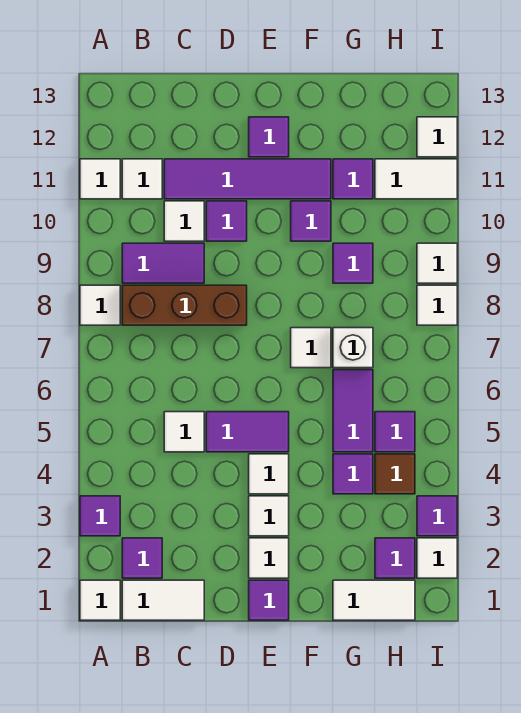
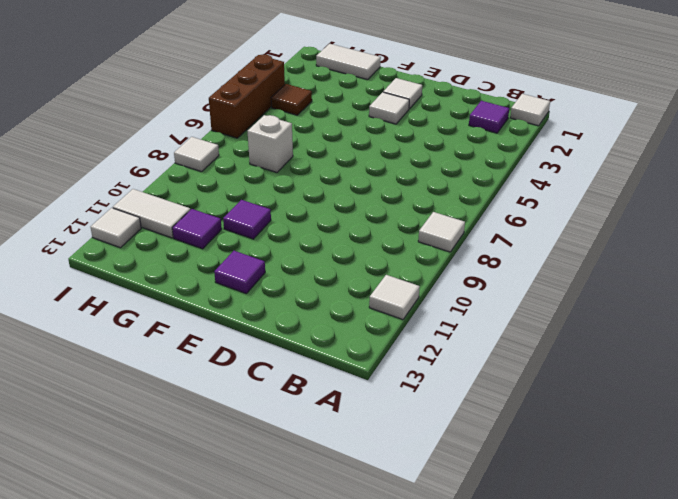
brown 1x3 brick [209,54,285,138] -> brown 1x3 brick turned to [122,285,247,325]
none -> purple 1x1 tile [80,496,120,536]
none -> white 1x2 tile [122,580,204,620]
none -> purple 1x2 tile [122,243,204,283]
none -> white 1x1 tile [122,159,162,199]

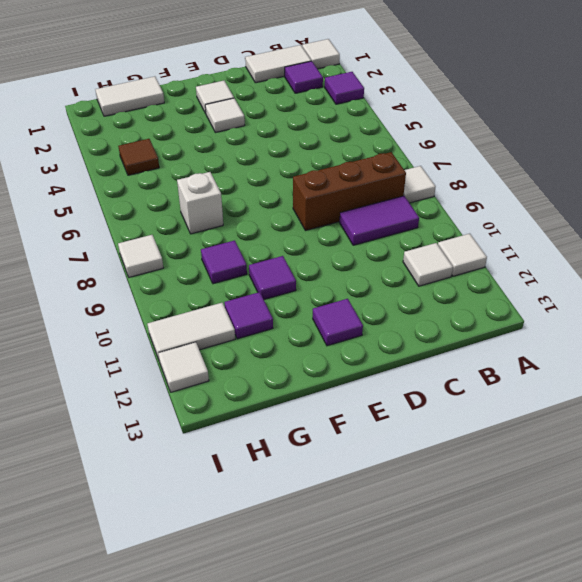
none -> white 1x1 tile [164,412,204,452]
none -> white 1x1 tile [164,201,204,241]
none -> purple 1x4 tile [164,159,331,199]
none -> purple 1x2 tile [206,412,289,452]

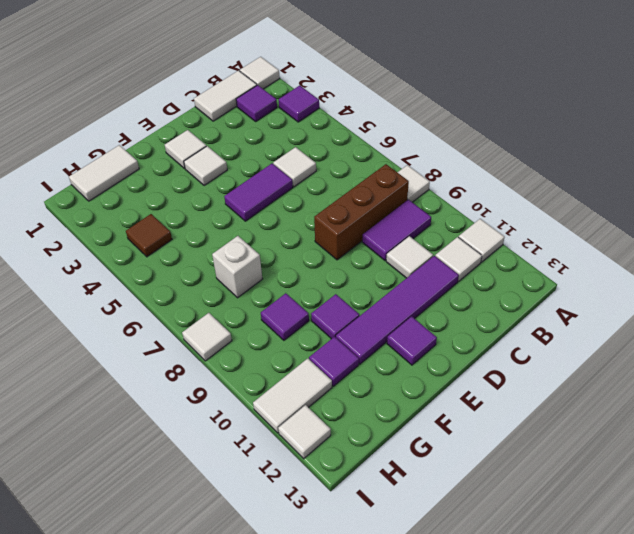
none -> purple 1x1 tile [206,201,247,241]
none -> purple 1x1 tile [249,580,289,620]
none -> white 1x1 tile [249,454,289,494]
none -> white 1x1 tile [291,328,331,368]

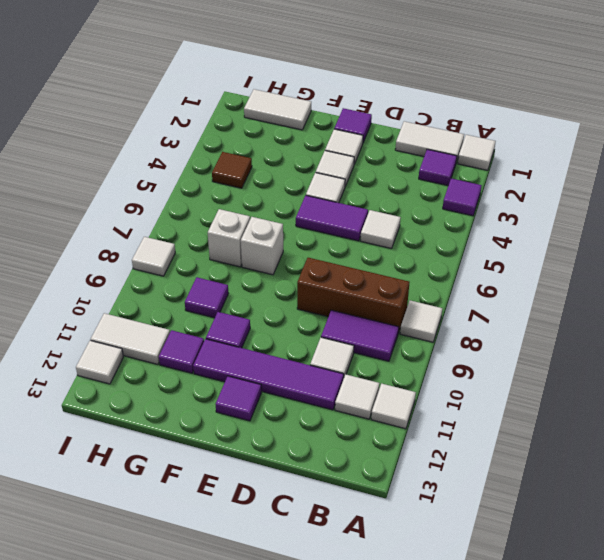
white 1x1 brick [241,217,283,275] -> white 1x1 tile [291,328,331,368]
none -> purple 1x1 tile [206,201,247,241]
none -> purple 1x1 tile [333,454,373,494]
none -> purple 1x2 tile [333,370,373,452]
none -> purple 1x1 tile [375,538,415,578]

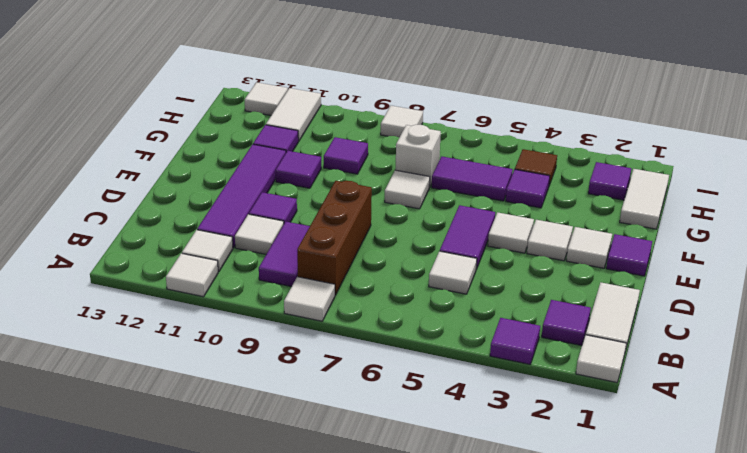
none -> purple 1x1 tile [249,117,289,157]
none -> purple 1x1 tile [375,412,415,452]
none -> white 1x1 tile [417,538,457,578]
none -> purple 1x1 tile [417,496,457,536]

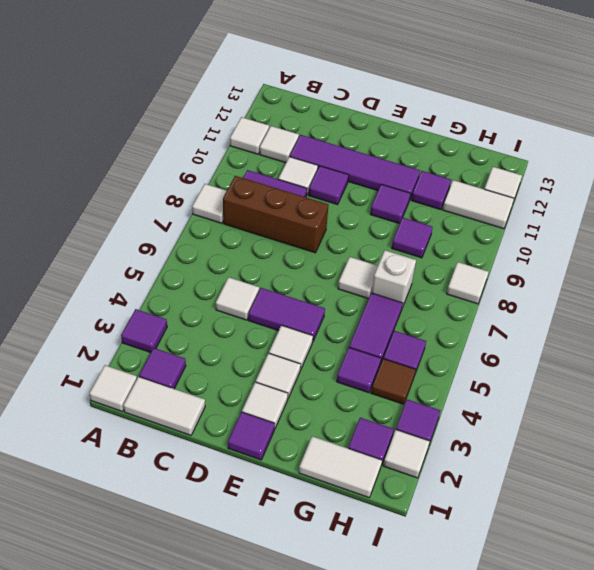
none -> purple 1x1 tile [249,117,289,157]
none -> white 1x1 tile [417,243,457,283]

